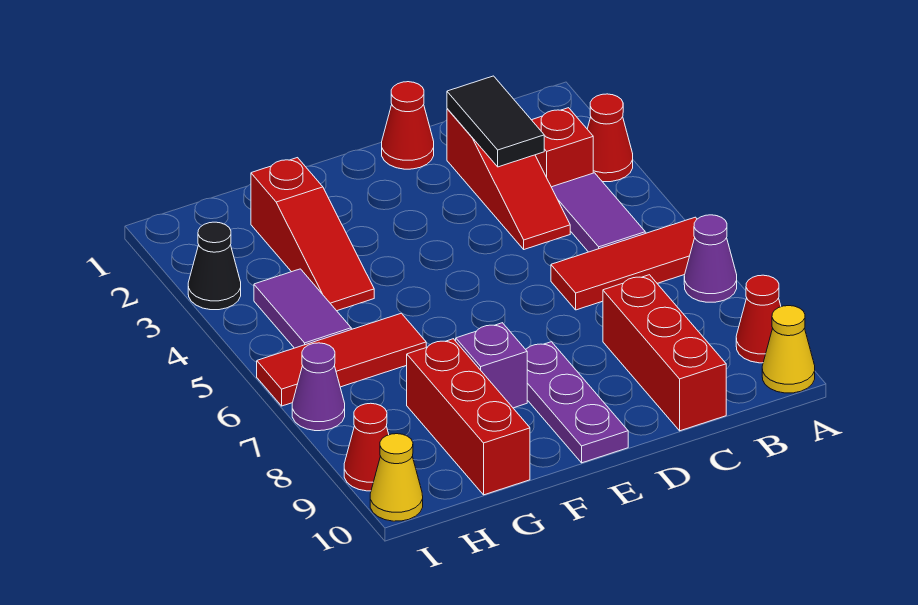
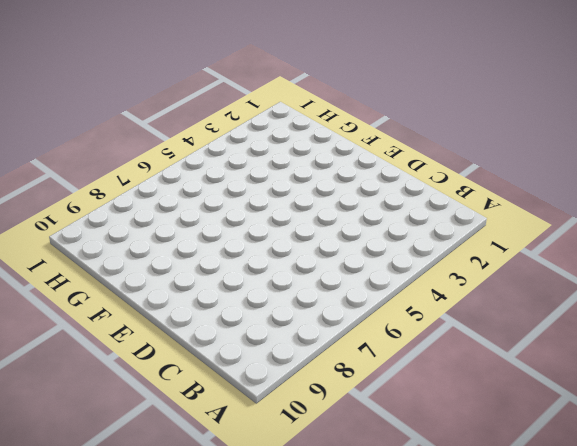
none -> red 1x1 cone [587,94,633,182]
none -> red 1x3 tile [551,217,697,310]
none -> purple 1x1 cone [684,215,737,302]

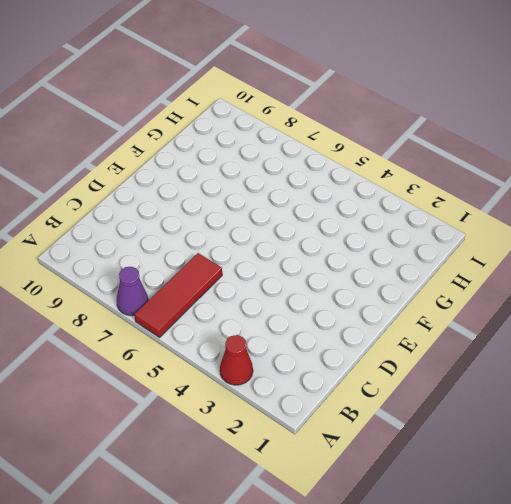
none -> red 1x1 cone [736,275,781,363]
none -> yellow 1x1 cone [762,306,815,393]
none -> red 1x1 brick [532,108,593,187]

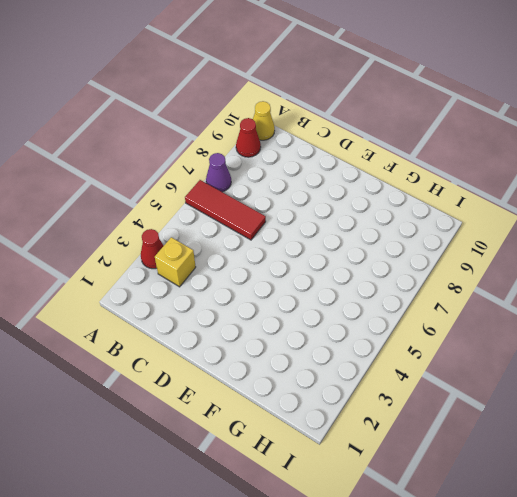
yellow 1x1 brick [155,237,196,287] -> red 1x1 brick [532,108,593,187]
none -> purple 1x2 tile [552,173,645,252]
none -> red 1x3 slope [447,109,570,249]
none -> red 1x3 brick [603,275,726,431]

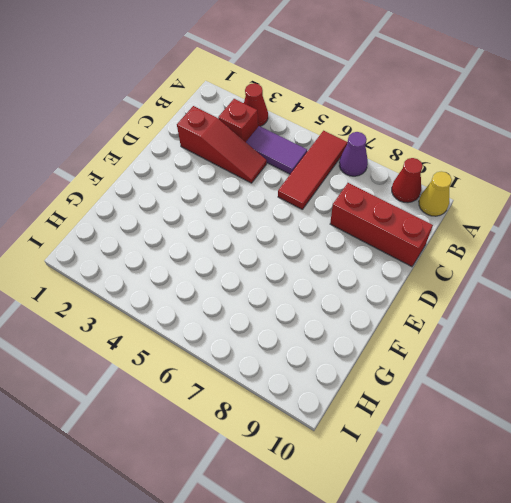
none -> red 1x1 cone [382,82,434,169]
none -> purple 1x3 plate [526,342,628,463]
none -> purple 1x1 brick [456,323,527,408]

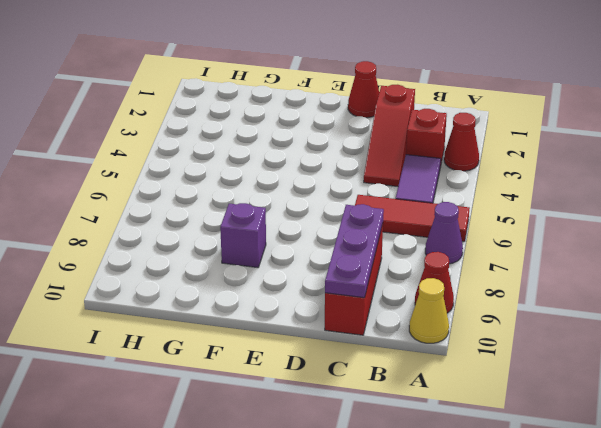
purple 1x3 plate [325,204,384,298] -> purple 1x3 plate moved to [526,342,628,463]
none -> red 1x3 slope [251,158,374,311]
none -> red 1x3 tile [257,313,426,406]
none -> red 1x3 brick [406,339,530,495]

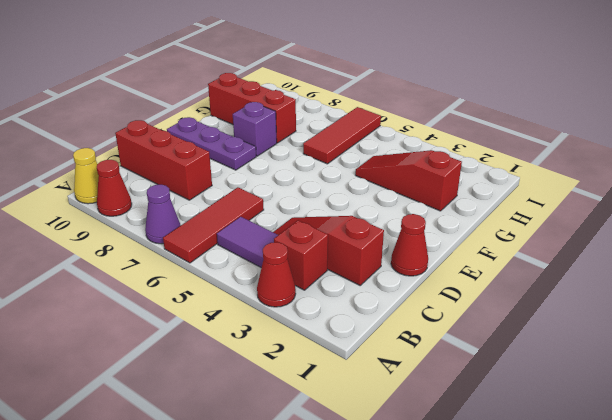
none -> purple 1x2 tile [254,269,351,348]
none -> black 1x1 cone [188,222,241,310]
none -> purple 1x1 cone [292,343,345,431]

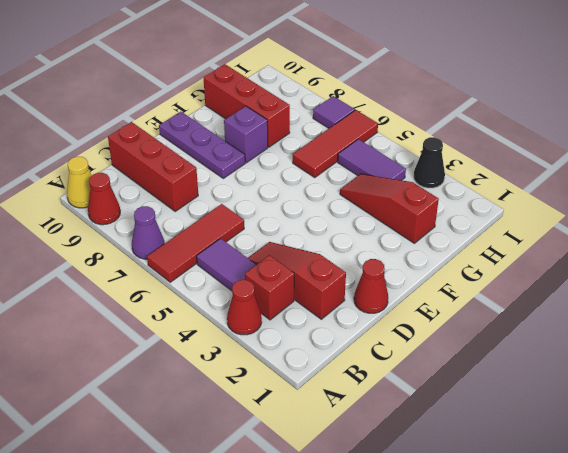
purple 1x1 tile [313,96,355,128] -> purple 1x1 cone [292,343,345,431]
none -> red 1x1 cone [344,403,389,491]
none -> yellow 1x1 cone [370,434,423,521]
none -> black 1x2 tile [447,76,544,167]

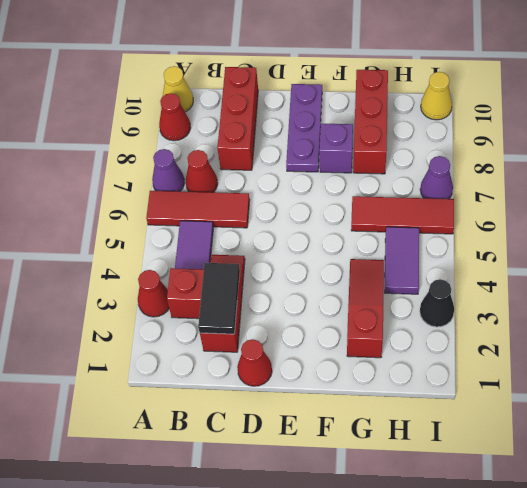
red 1x1 cone [186,150,218,192] -> red 1x1 cone moved to [344,403,389,491]

